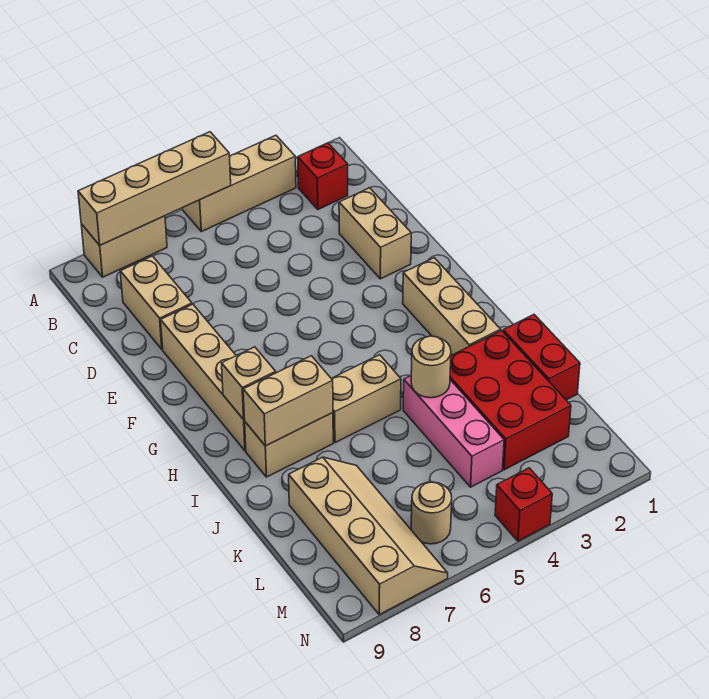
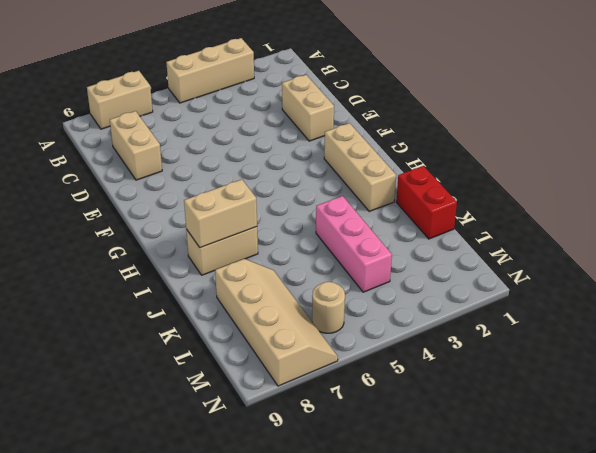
none -> red 1x1 brick [298,143,348,209]
none -> tan 1x4 brick [161,304,246,451]
none -> tan 1x2 brick [331,355,401,443]

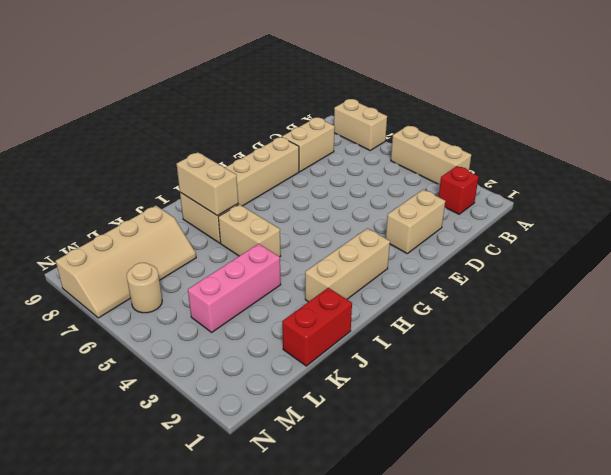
none -> red 2x3 brick [450,331,571,470]
none -> red 1x1 brick [495,468,552,541]
none -> tan 1x4 brick [78,132,231,245]

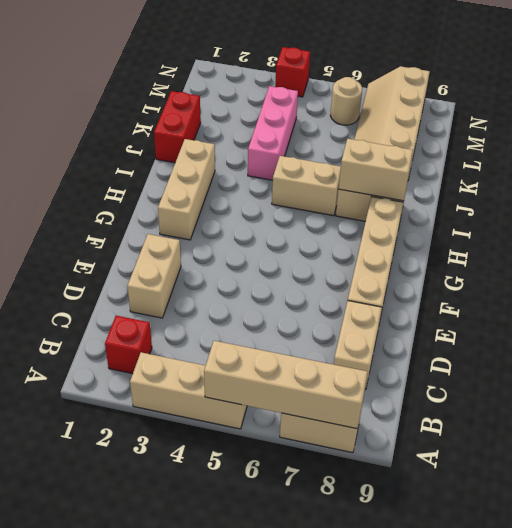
none -> red 2x3 brick [450,331,571,470]
none -> tan 1x1 brick [222,347,276,419]
none -> tan 1x1 round brick [411,336,451,398]

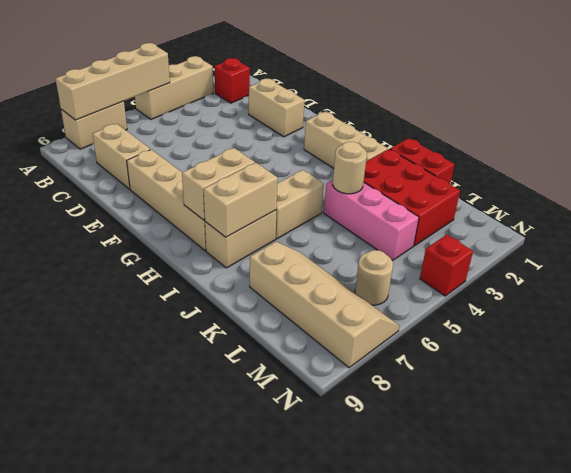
tan 1x2 brick [182,148,255,220] -> tan 1x1 brick [222,347,276,419]

